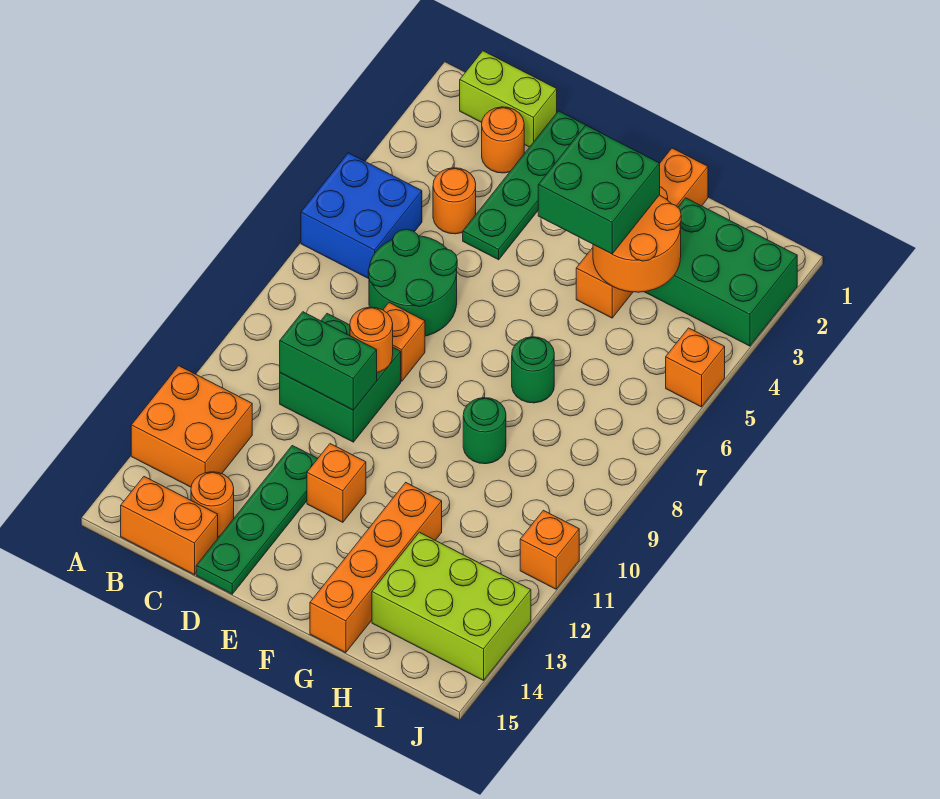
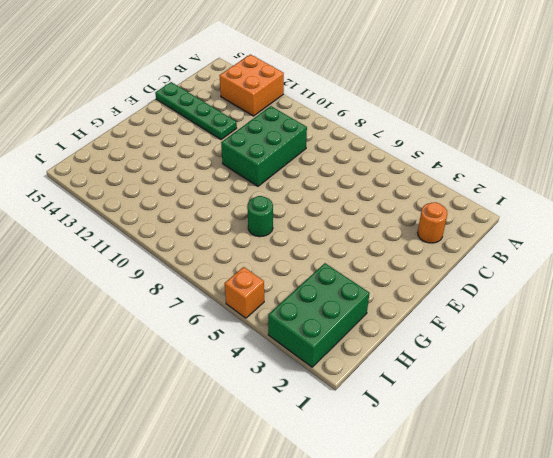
green 2x3 brick [221,106,307,186] -> green 2x2 brick [280,314,401,442]
none -> blue 2x2 brick [301,153,422,279]
none -> lime 1x2 brick [460,51,557,147]
none -> orange 1x2 brick [121,477,218,575]

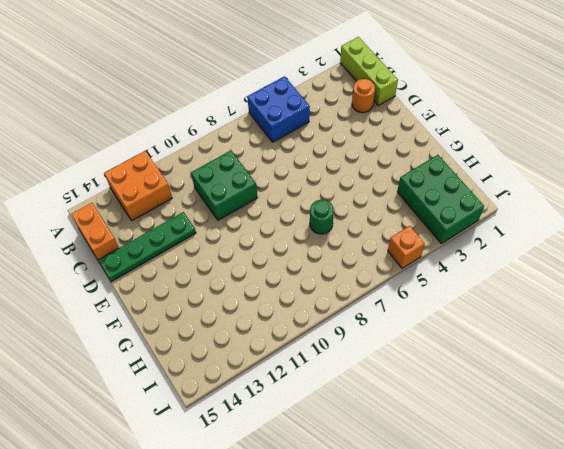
lime 1x3 brick [340,37,398,105] -> lime 1x2 brick [460,51,557,147]
none -> orange 1x1 round brick [433,168,476,234]
none -> green 2x2 round brick [368,229,457,336]
none -> orange 1x1 round brick [191,472,234,537]

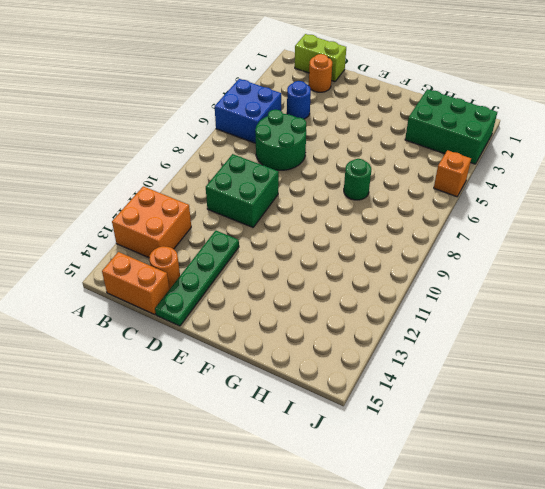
blue 1x1 round brick [287,81,311,119] -> orange 1x1 round brick [433,168,476,234]
none -> green 1x4 plate [463,111,585,260]
none -> orange 1x1 brick [383,303,425,381]
none -> orange 1x1 brick [307,444,366,522]

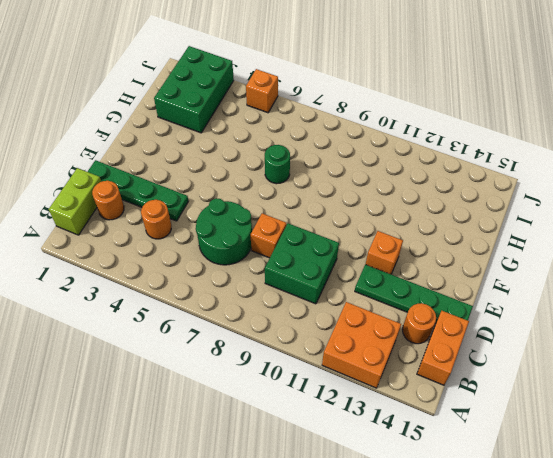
none -> blue 2x2 brick [301,153,422,279]
none -> orange 1x4 brick [576,148,708,318]
none -> green 1x1 round brick [463,398,506,464]

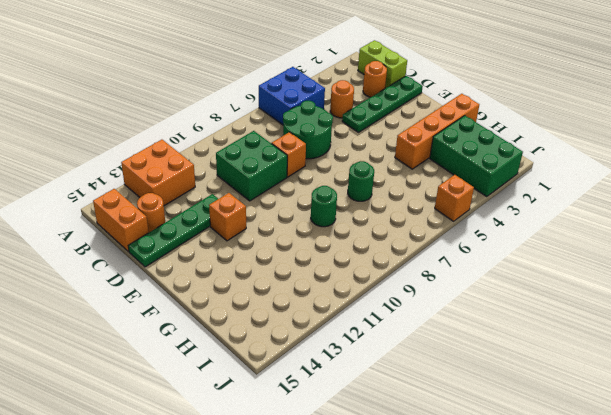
none -> orange 1x4 brick [310,483,442,653]
none -> lime 2x3 brick [372,532,531,680]
none -> orange 1x1 brick [520,510,579,589]

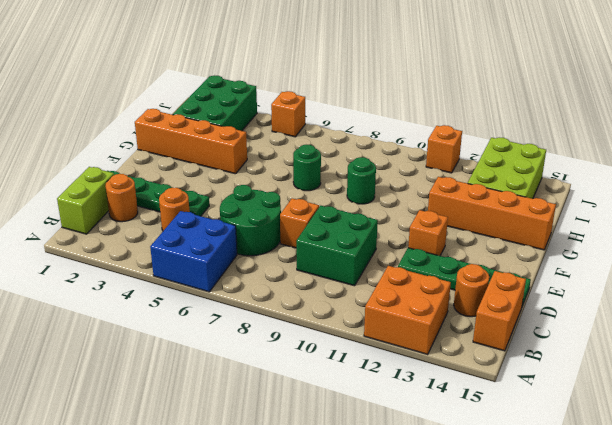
none -> green 1x2 brick [280,312,377,410]
none -> orange 1x1 round brick [350,307,393,372]
none -> orange 2x2 round brick [593,195,681,292]

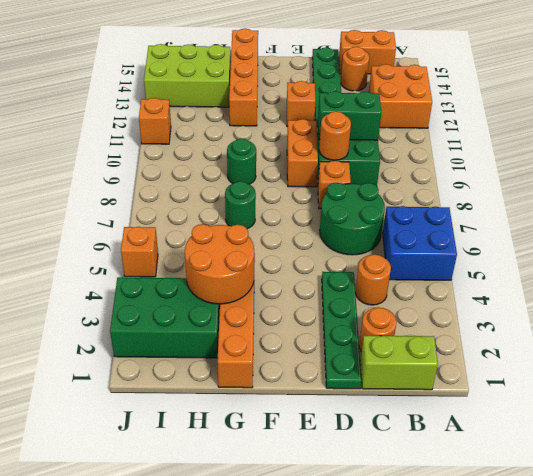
orange 1x2 brick [287,119,318,187] -> none
none -> green 2x2 brick [538,125,660,254]

